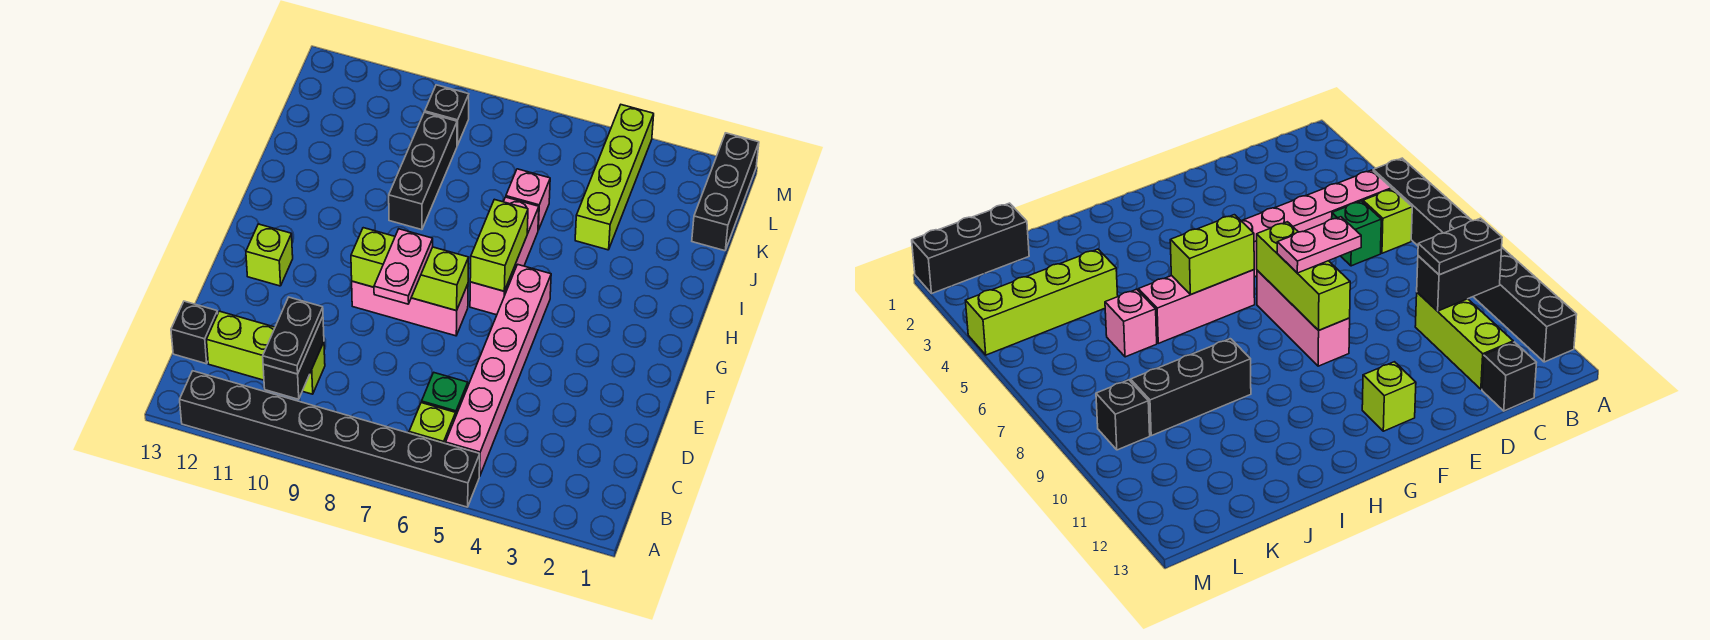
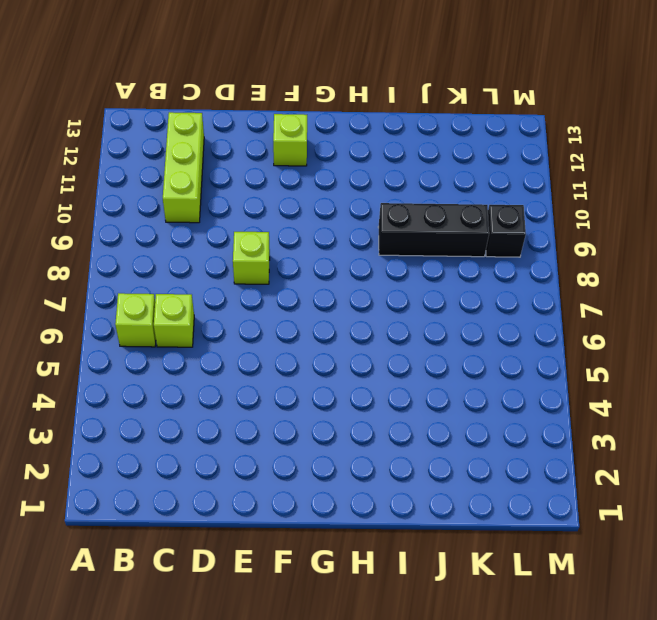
lime 1x1 brick [154,294,194,347] -> green 1x1 brick [422,373,468,415]
lime 1x1 brick [233,232,270,284] -> none
none -> black 1x8 brick [180,371,480,507]
none -> pink 1x6 brick [446,264,551,476]
none -> black 1x1 brick [171,301,218,364]

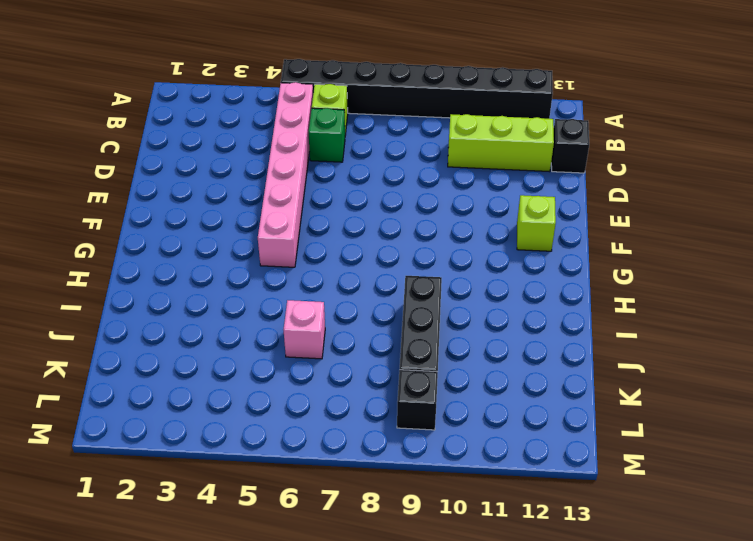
none -> pink 1x3 brick [352,281,468,336]
none -> pink 1x3 brick [470,197,539,315]
none -> lime 1x4 brick [575,105,654,250]

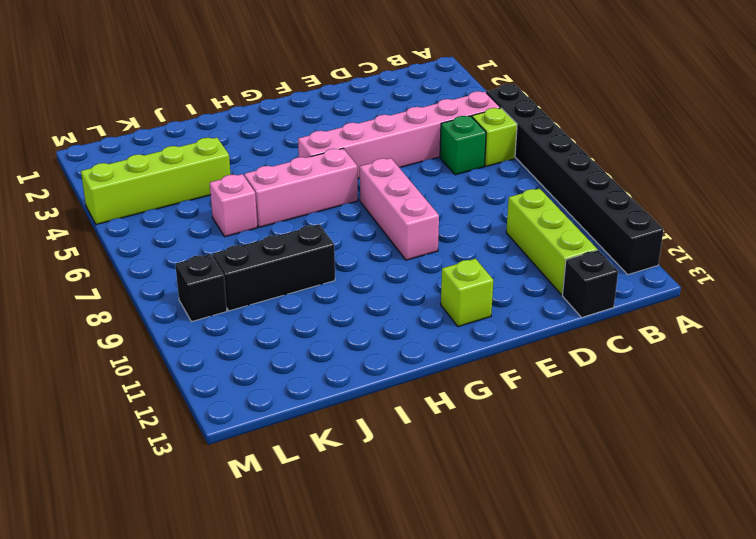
none -> black 1x3 brick [692,133,759,251]
none -> black 1x2 brick [263,317,324,399]
none -> lime 1x3 brick [351,228,469,311]

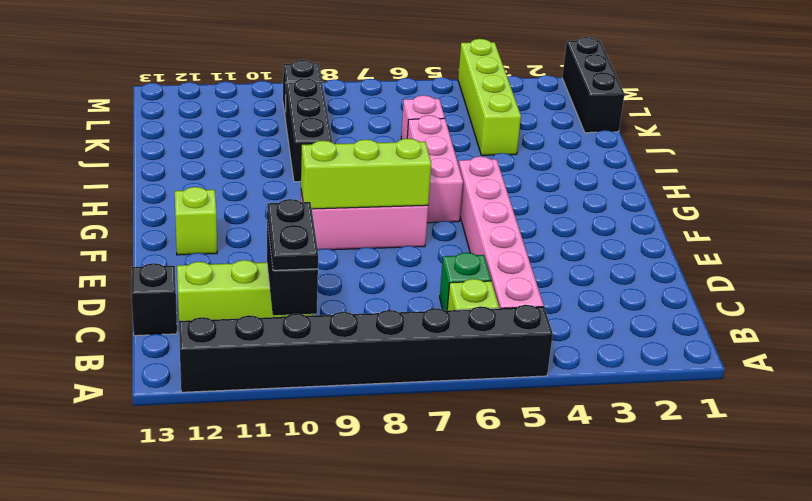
none -> lime 1x2 brick [470,199,528,291]
none -> pink 1x2 plate [374,229,433,304]

